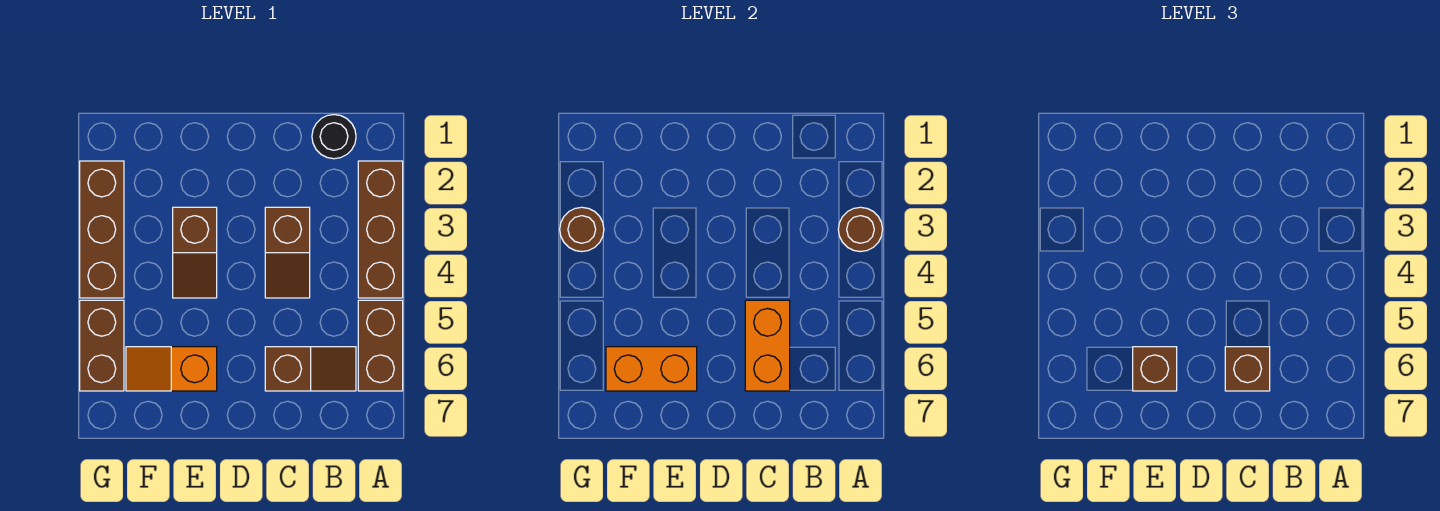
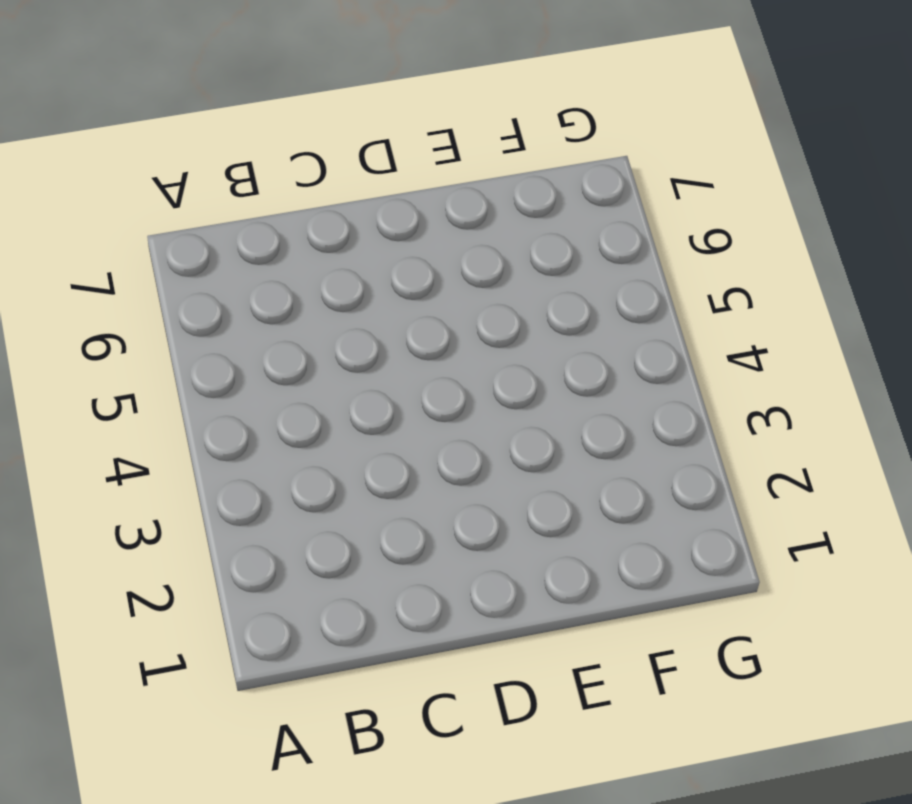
none -> brown 1x3 brick [358,161,403,298]
none -> brown 1x2 brick [358,300,403,391]
none -> black 1x1 round brick [312,115,356,159]

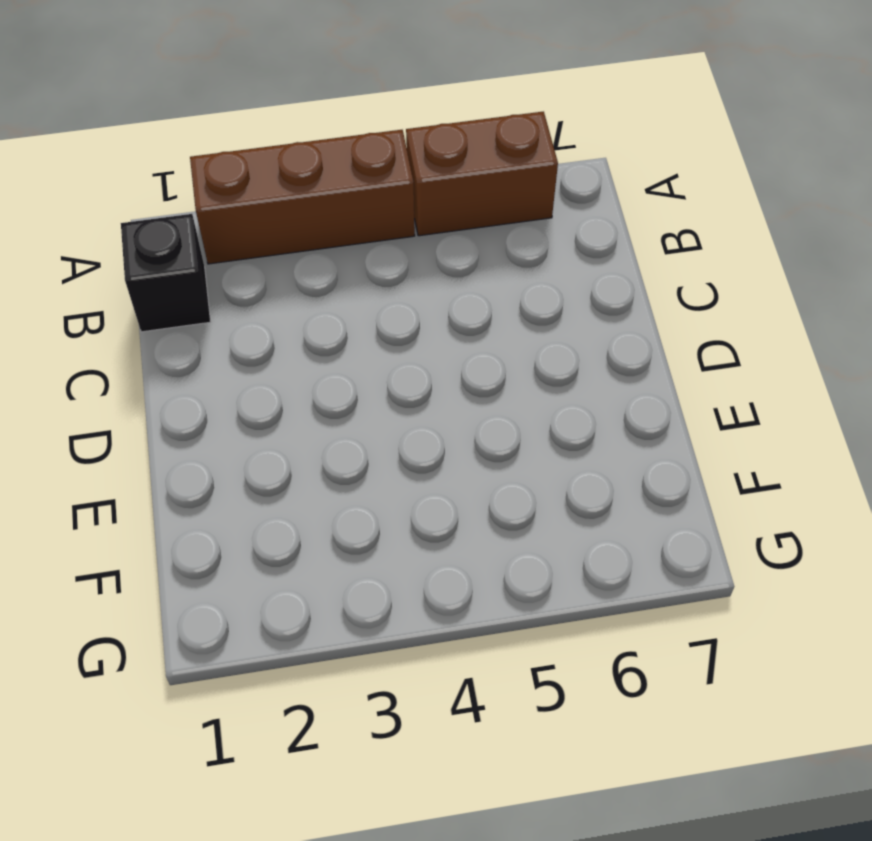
black 1x1 brick [121,214,211,332] -> black 1x1 round brick [312,115,356,159]
none -> brown 1x2 slope [265,347,356,391]
none -> brown 1x2 slope [265,207,310,298]
none -> brown 1x2 slope [173,207,217,298]

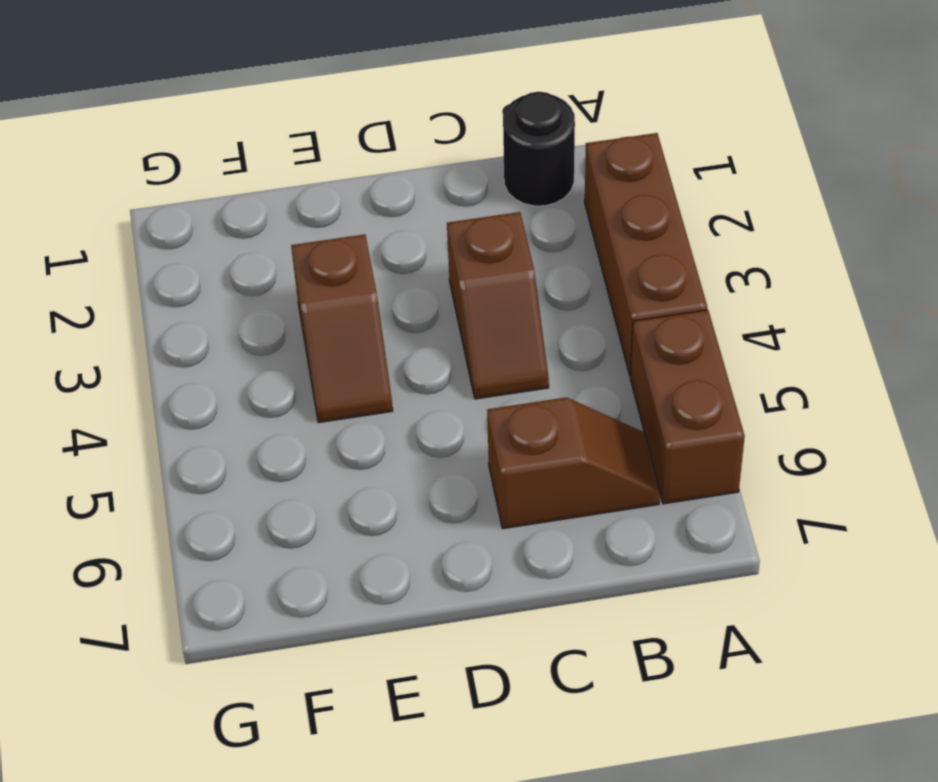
none -> orange 1x2 slope [126,347,217,391]
none -> brown 1x3 brick [80,161,124,298]
none -> brown 1x2 brick [80,300,124,391]

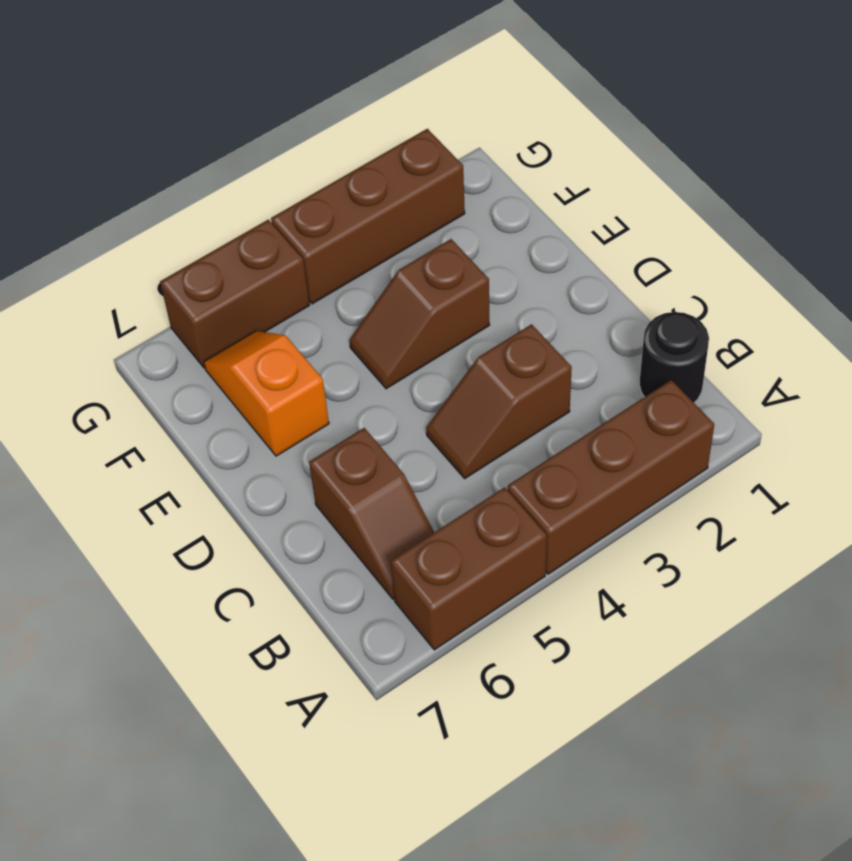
none -> brown 1x1 round brick [838,207,883,252]
none -> orange 1x2 brick [745,300,790,391]
none -> orange 1x2 brick [606,347,697,391]

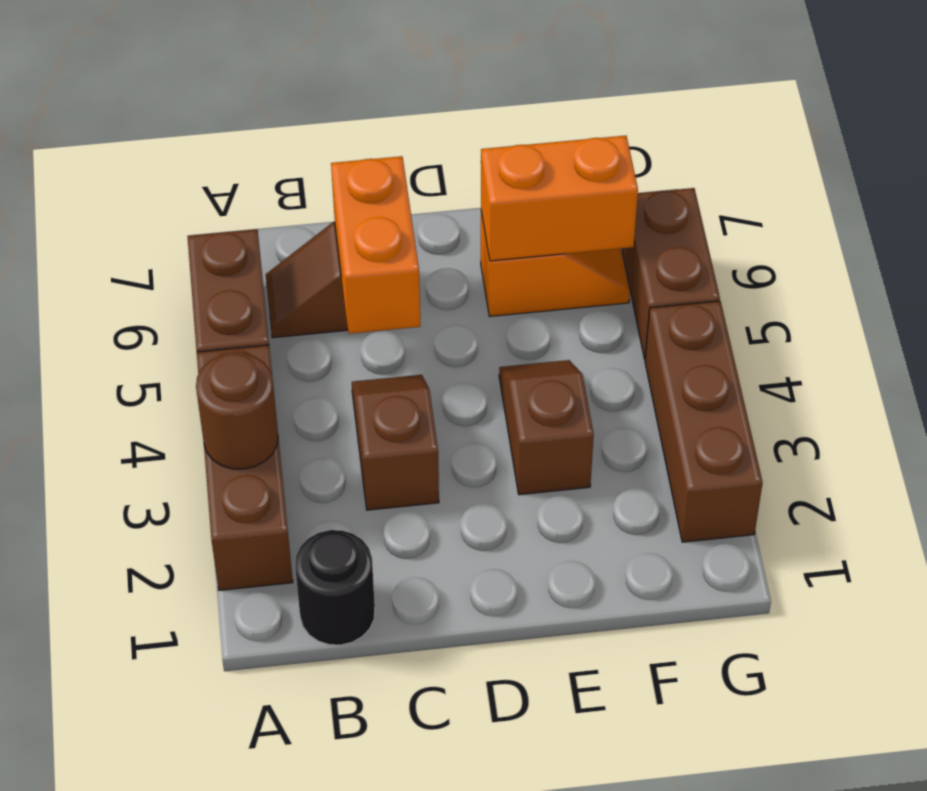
none -> brown 1x1 round brick [560,207,604,252]
none -> brown 1x1 brick [1225,347,1270,391]
none -> brown 1x1 brick [1133,347,1177,391]

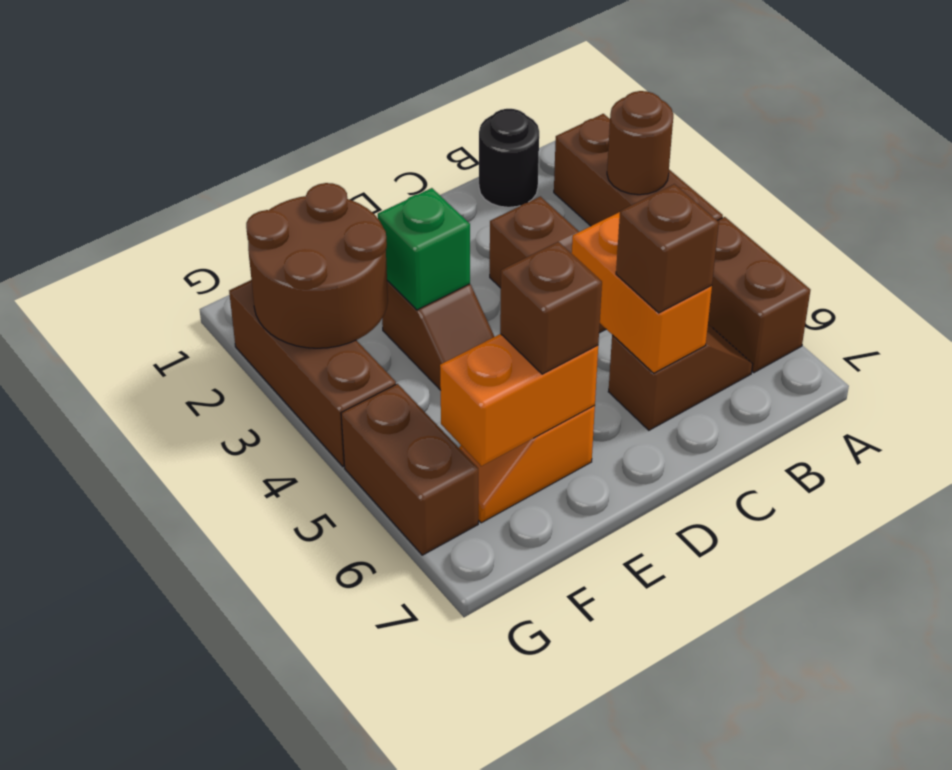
green 1x1 brick [378,188,470,310] -> none
brown 2x2 round brick [246,183,388,348] -> brown 1x1 round brick [560,207,604,252]

